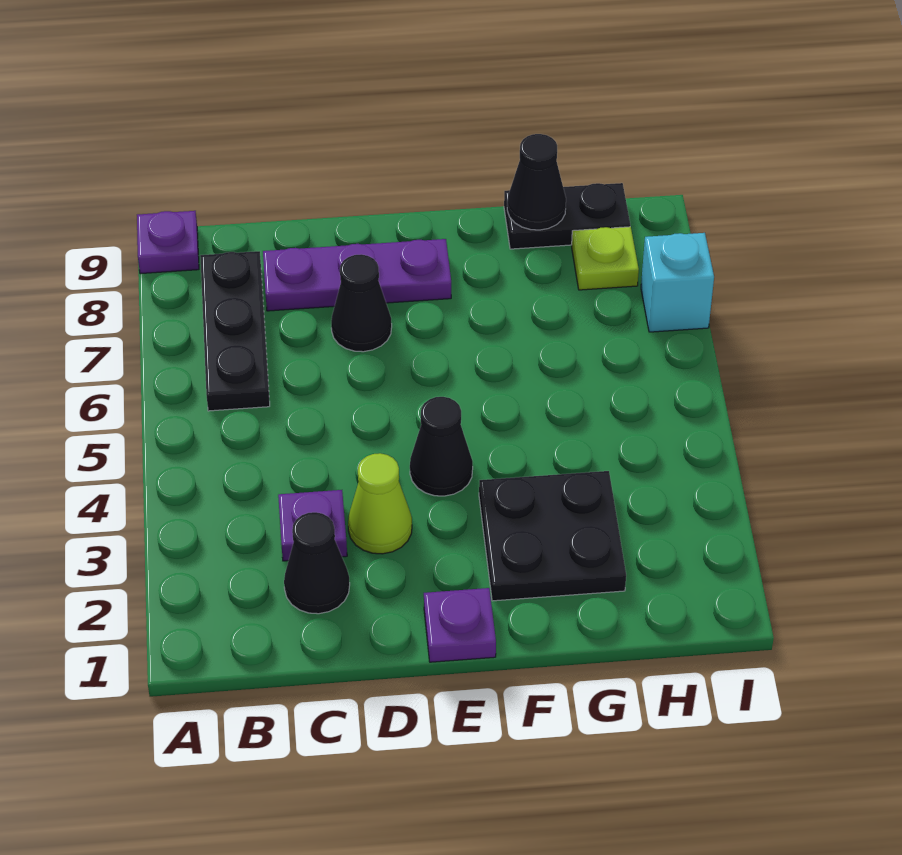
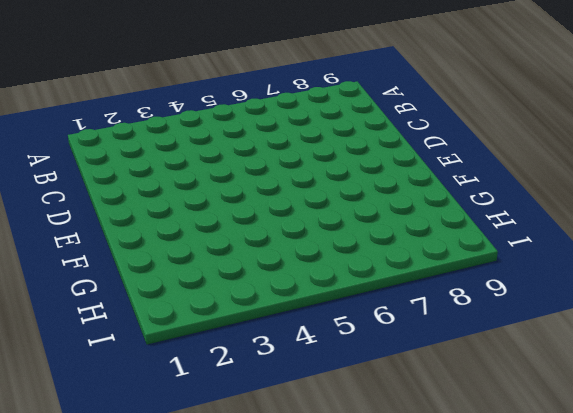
none -> purple 1x1 plate [137,211,199,274]
none -> black 1x3 plate [200,251,270,411]
none -> black 1x1 cone [284,512,350,614]

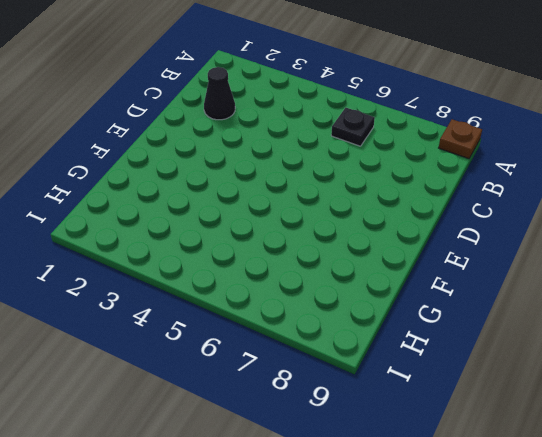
brown 1x1 plate [439,119,482,159] -> purple 1x1 plate [137,211,199,274]
black 1x1 plate [331,108,375,146] -> black 1x3 plate [200,251,270,411]
none -> purple 1x1 plate [278,490,347,561]
none -> purple 1x3 plate [263,239,451,311]
none -> lime 1x1 cone [348,453,412,554]

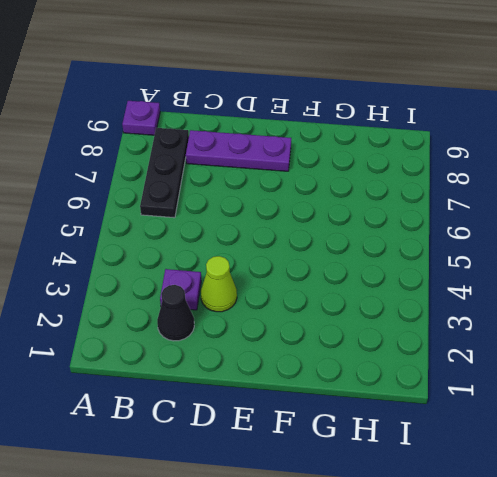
none -> black 1x1 cone [331,254,392,352]
none -> purple 1x1 plate [424,588,496,662]
none -> black 1x1 cone [410,397,473,496]

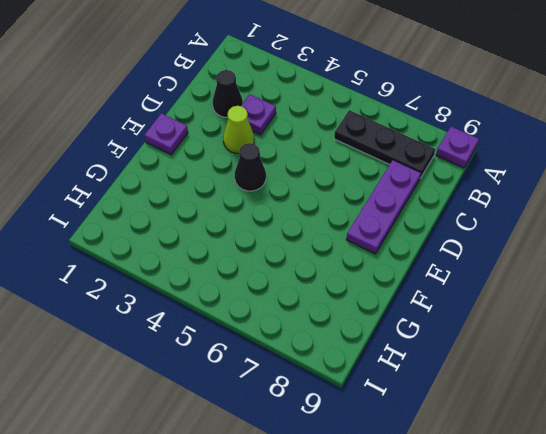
none -> black 1x1 cone [331,254,392,352]
none -> black 2x2 plate [479,471,626,601]
none -> black 1x2 plate [504,183,630,249]

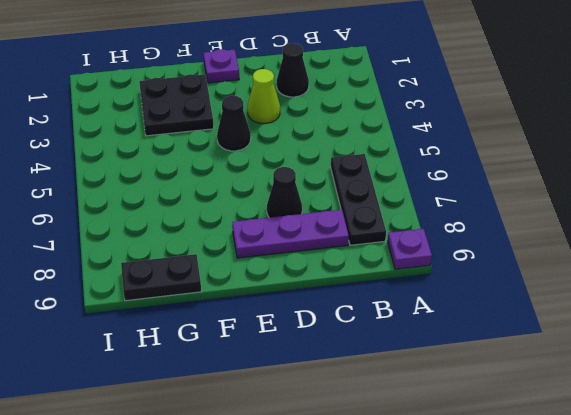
none -> purple 1x1 plate [278,490,347,561]
none -> lime 1x1 plate [572,227,639,290]
none -> cyan 1x1 brick [641,233,714,332]

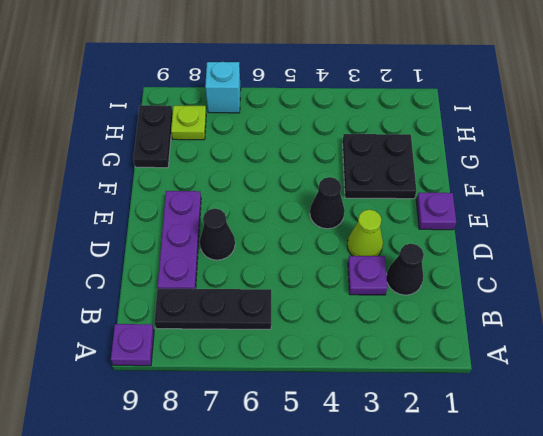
none -> black 1x1 cone [507,134,566,230]

